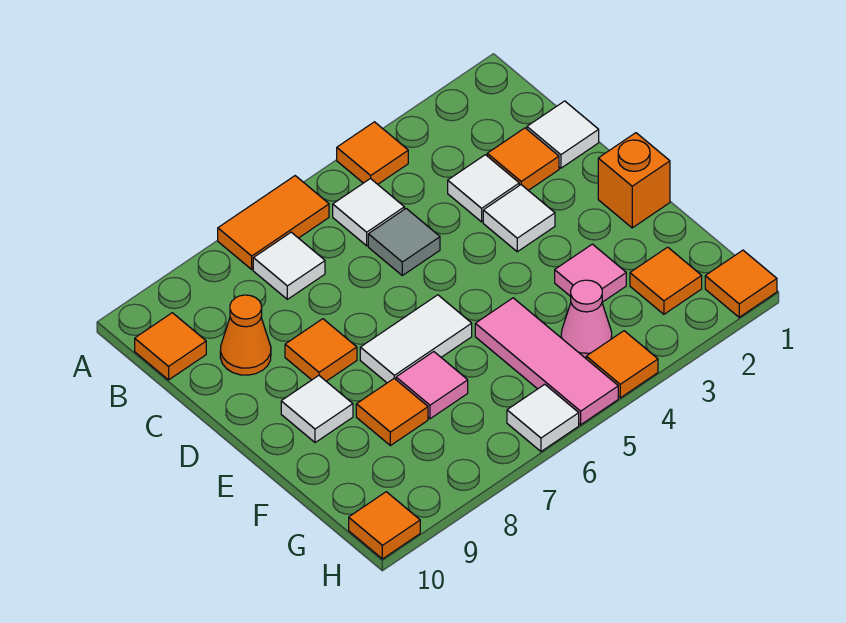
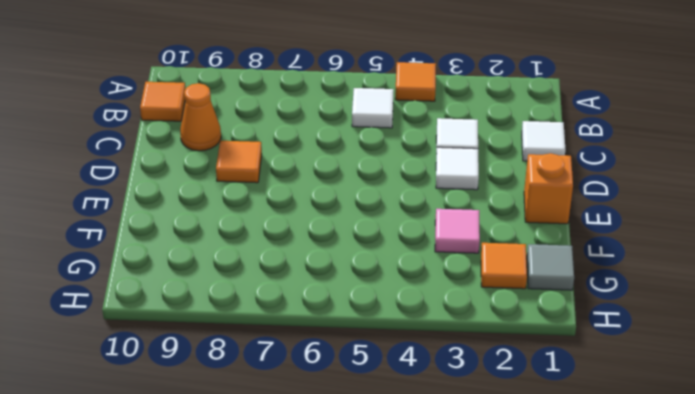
grey 1x1 tile [527,244,574,290] -> grey 1x1 tile moved to [368,209,440,275]
none -> orange 1x2 tile [218,176,329,269]
none -> white 1x1 tile [253,232,325,299]
none -> orange 1x1 tile [487,128,559,190]

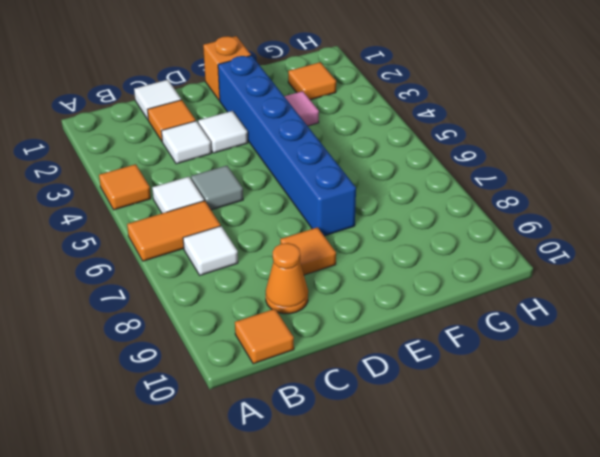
orange 1x2 tile [127,201,221,261] -> orange 1x2 tile turned to [218,176,329,269]
blue 1x6 brick [218,55,356,236] -> white 1x2 tile [360,295,472,383]
none -> white 1x1 tile [281,376,353,443]
none -> pink 1x3 tile [475,298,618,425]
none -> pink 1x1 tile [396,352,468,419]

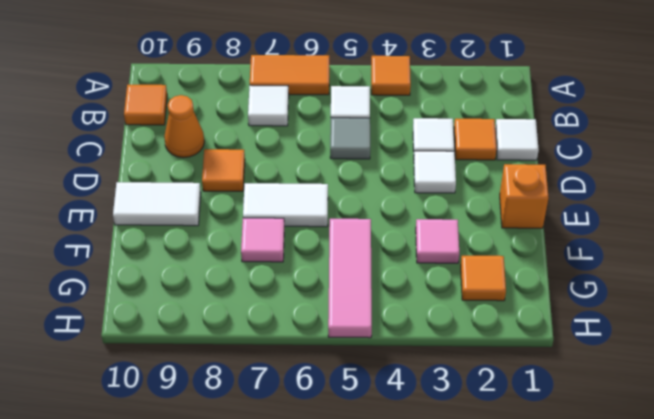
white 1x2 tile [113,182,201,226] -> white 1x1 tile [281,376,353,443]
none -> orange 1x1 tile [356,378,428,446]
none -> pink 1x1 cone [561,280,612,358]
none -> orange 1x1 tile [705,250,777,317]

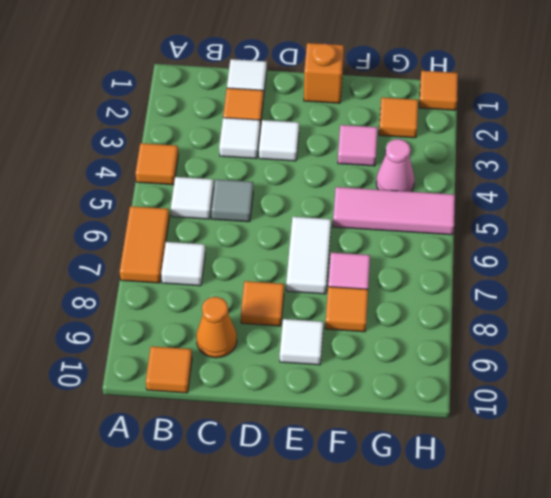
none -> orange 1x1 tile [586,331,658,398]
none -> white 1x1 tile [507,384,579,451]
none -> orange 1x1 tile [349,492,420,559]

